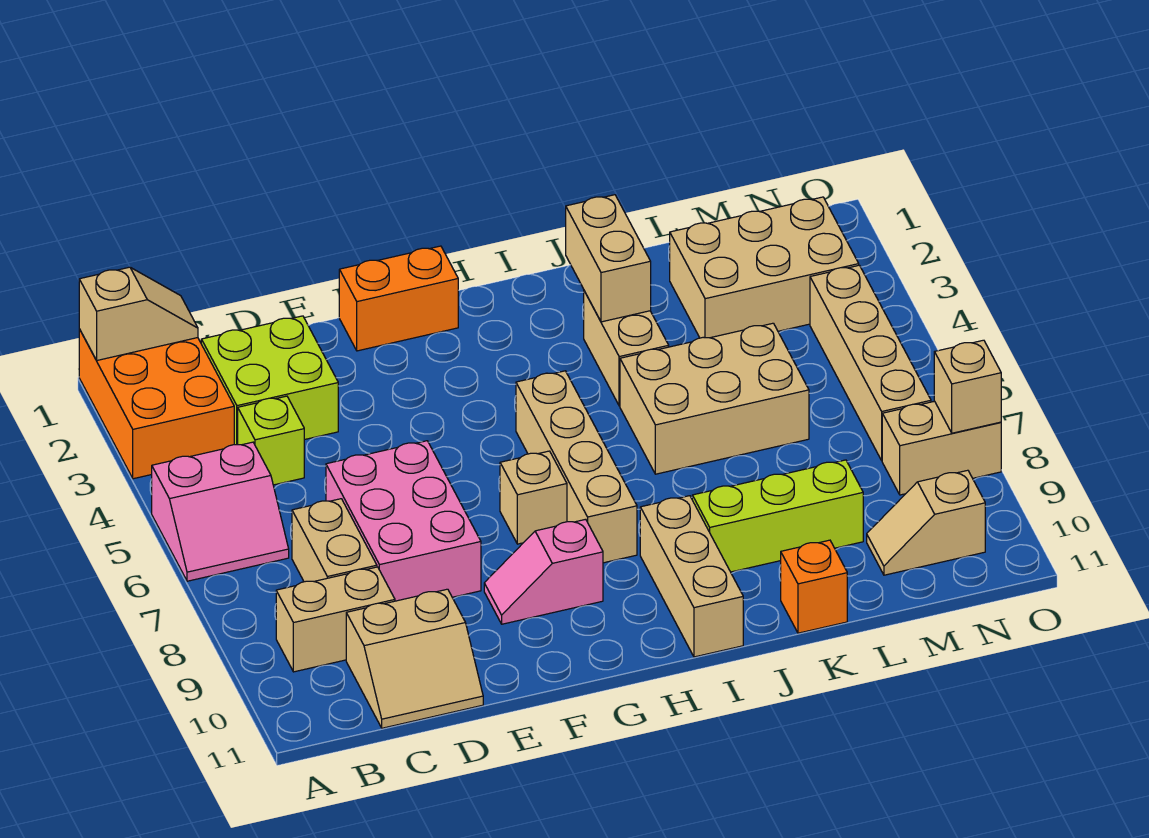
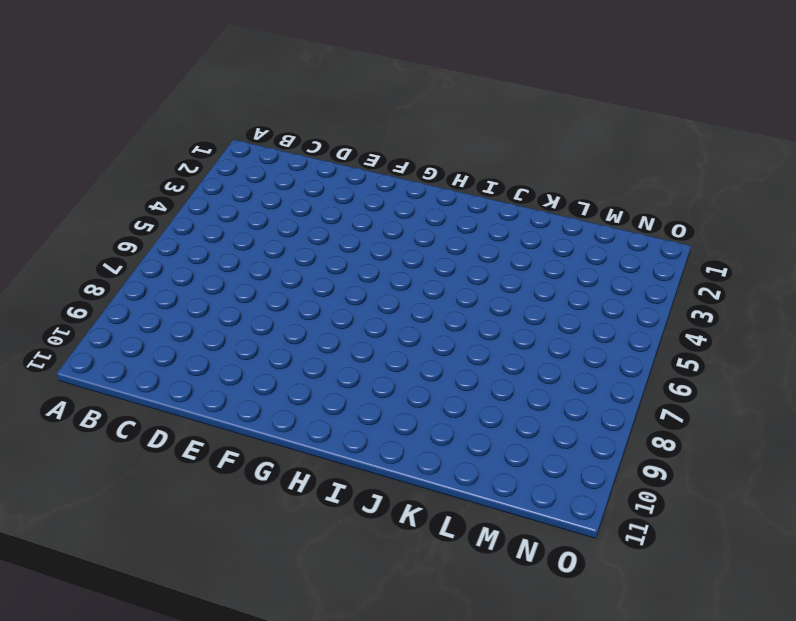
none -> orange 2x3 brick [79,329,234,479]
none -> pink 2x2 slope [152,442,289,581]
none -> tan 1x2 brick [276,567,395,672]

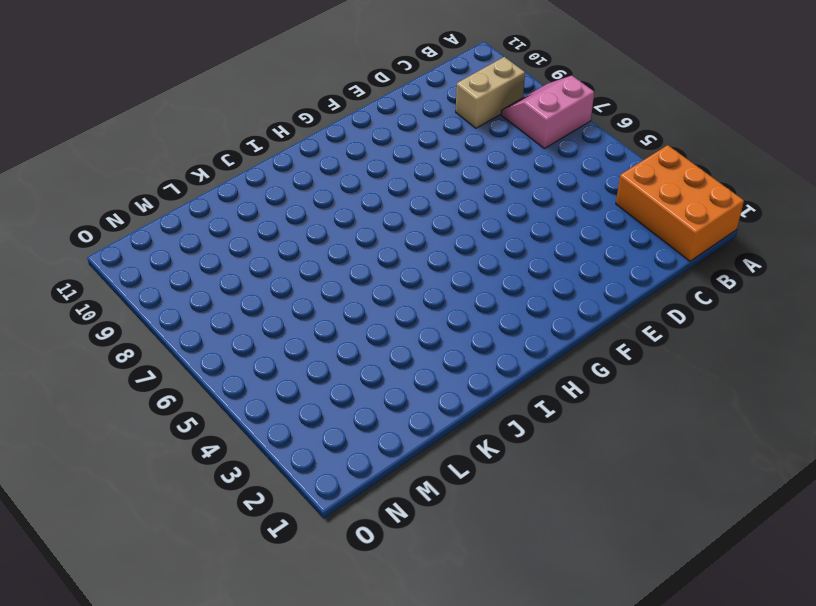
pink 2x2 slope [501,76,594,148] -> pink 2x2 slope moved to [152,442,289,581]
none -> lime 2x2 brick [201,316,338,445]
none -> lime 1x1 brick [238,396,304,485]
none -> tan 1x2 brick [292,499,377,582]

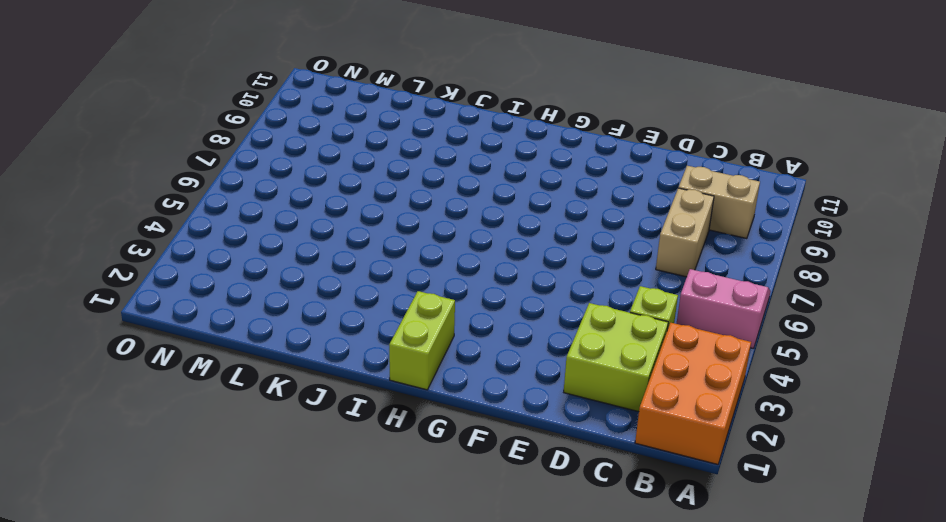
lime 1x2 brick [389,291,455,390] -> none
none -> tan 2x2 slope [346,589,483,728]
none -> pink 2x3 brick [326,441,481,601]
none -> orange 1x2 brick [339,246,458,351]

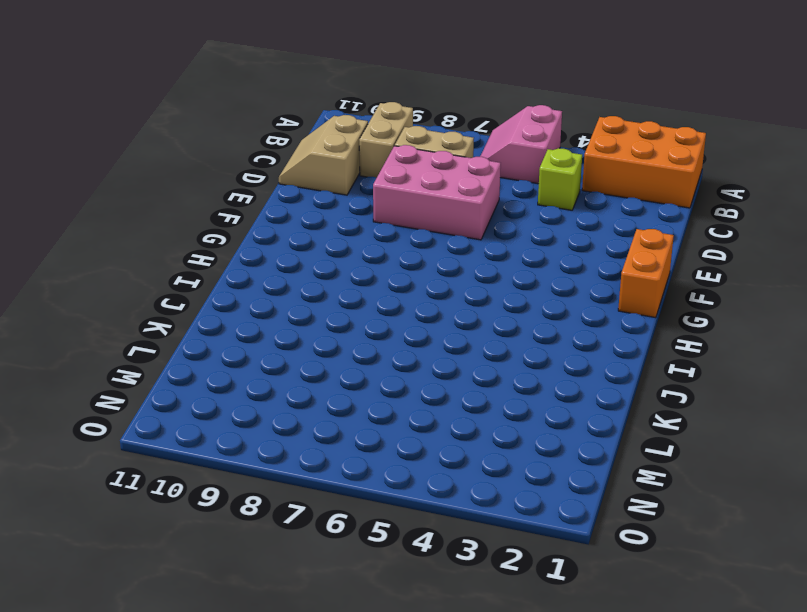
none -> lime 2x2 brick [201,316,338,445]
none -> pink 1x2 slope [484,519,603,624]
none -> tan 1x1 brick [500,451,567,544]

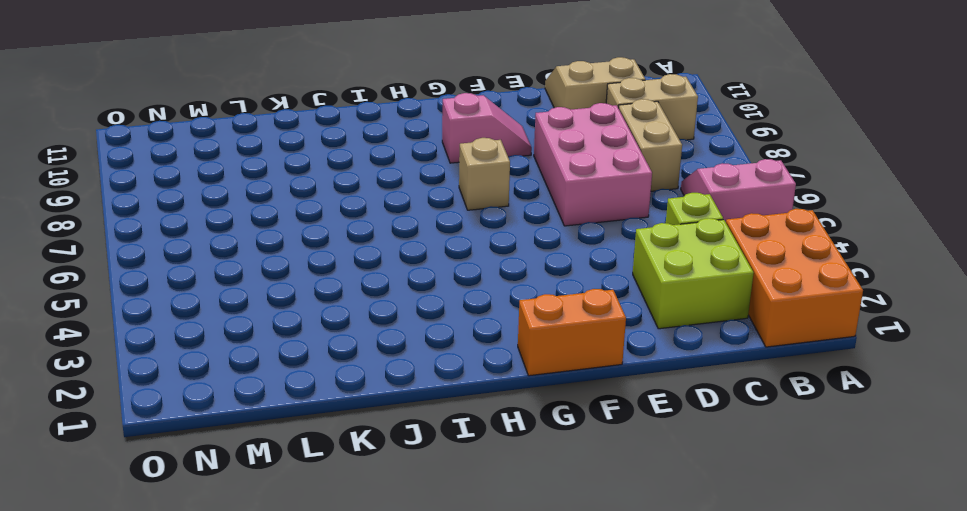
none -> tan 1x4 brick [516,371,637,563]
none -> tan 1x3 brick [640,496,743,657]
none -> tan 1x2 brick [584,291,669,406]

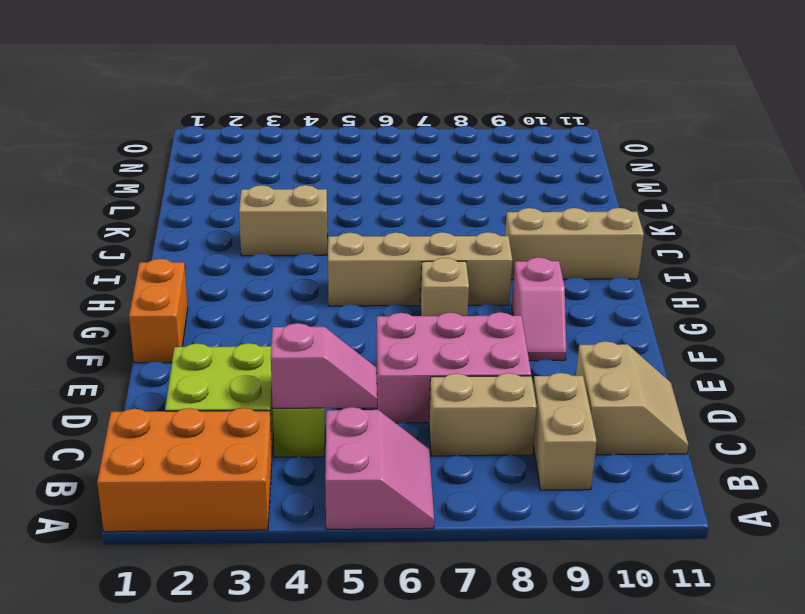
pink 1x2 slope [271,323,377,408] -> none
none -> tan 2x3 brick [620,323,809,474]
none -> lime 1x3 brick [692,460,863,572]
none -> orange 1x1 brick [781,540,847,633]

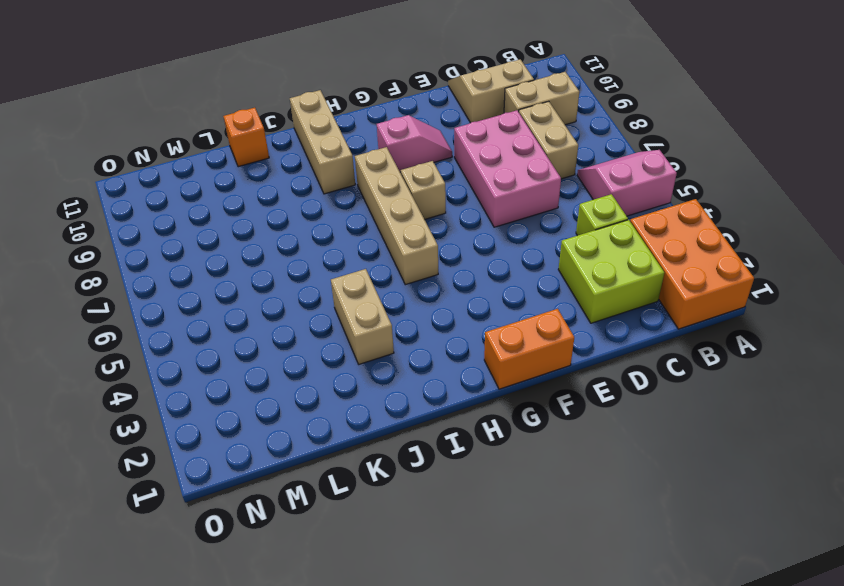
none -> tan 2x3 brick [620,323,809,474]
none -> lime 1x3 brick [692,460,863,572]
none -> tan 2x3 brick [670,197,859,338]

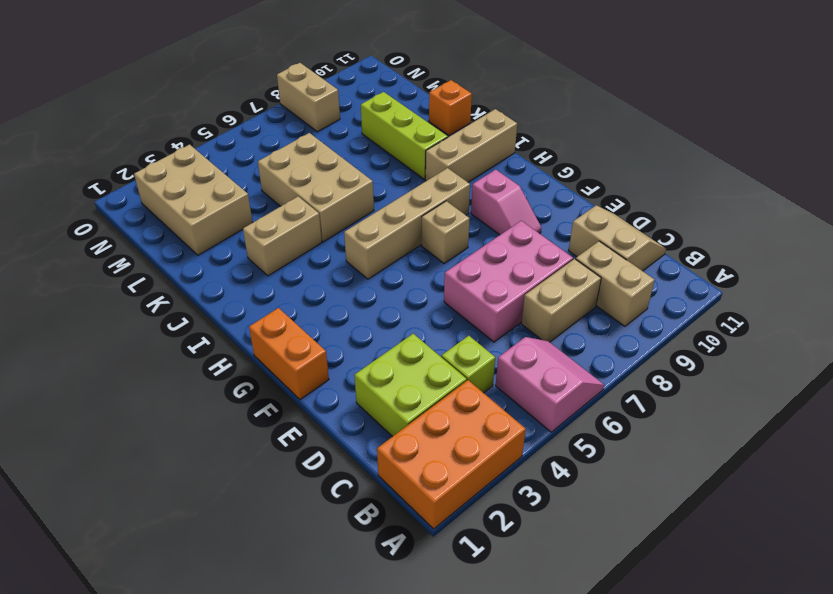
none -> tan 1x2 slope [867,470,985,575]
none -> tan 1x4 brick [810,265,931,460]
none -> tan 1x2 slope [79,267,198,360]

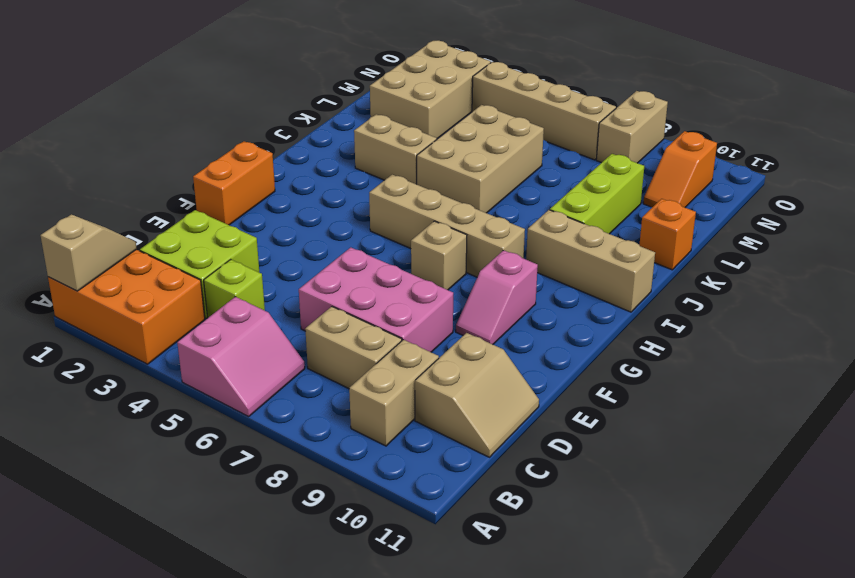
orange 1x2 slope [643,131,717,207] -> tan 1x2 slope [867,470,985,575]
none -> tan 1x2 brick [566,195,651,322]
none -> tan 1x1 brick [934,340,1001,433]

